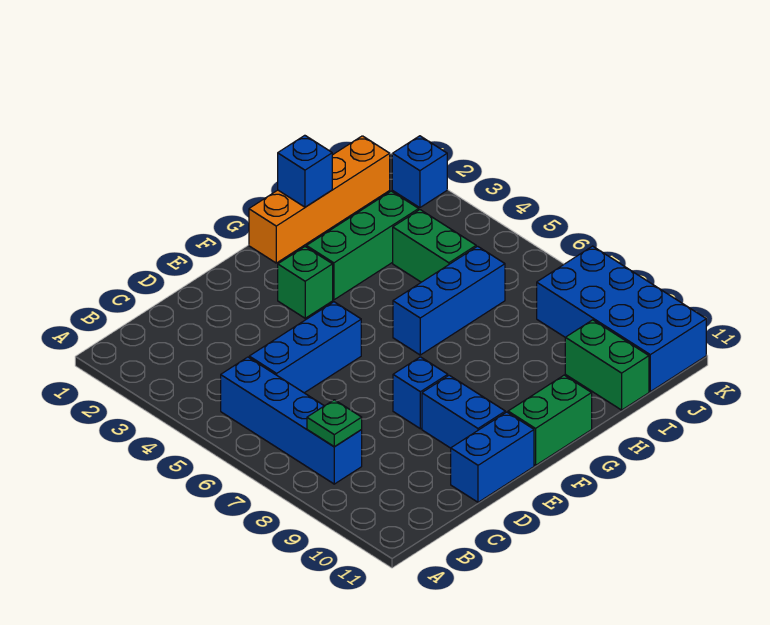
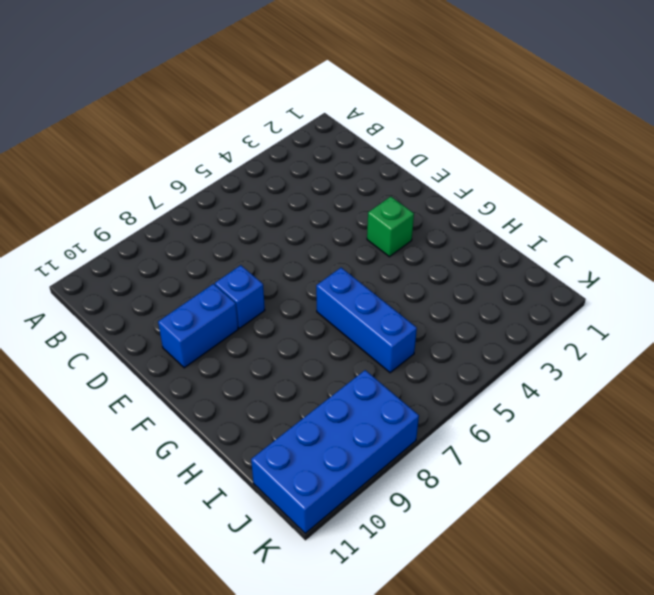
none -> blue 1x4 brick [221,357,362,484]
none -> blue 1x3 brick [249,302,361,393]
none -> blue 1x2 brick [451,412,534,502]

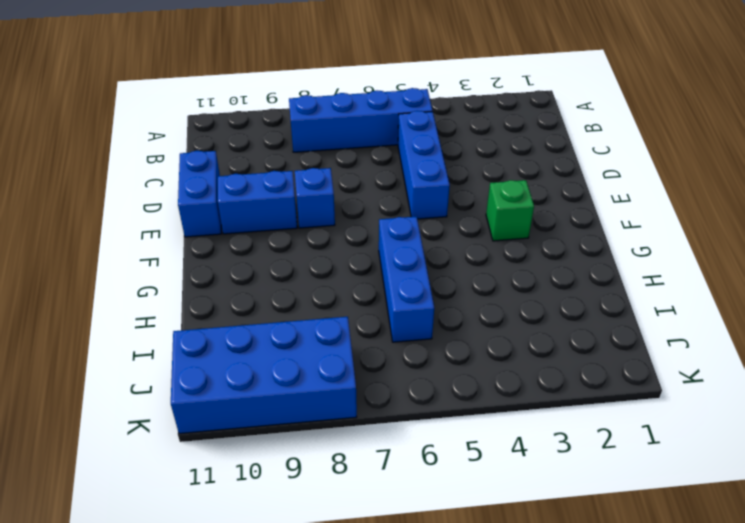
none -> green 1x2 brick [508,375,592,465]
none -> orange 1x4 brick [249,136,390,263]
none -> green 1x3 brick [306,191,419,300]

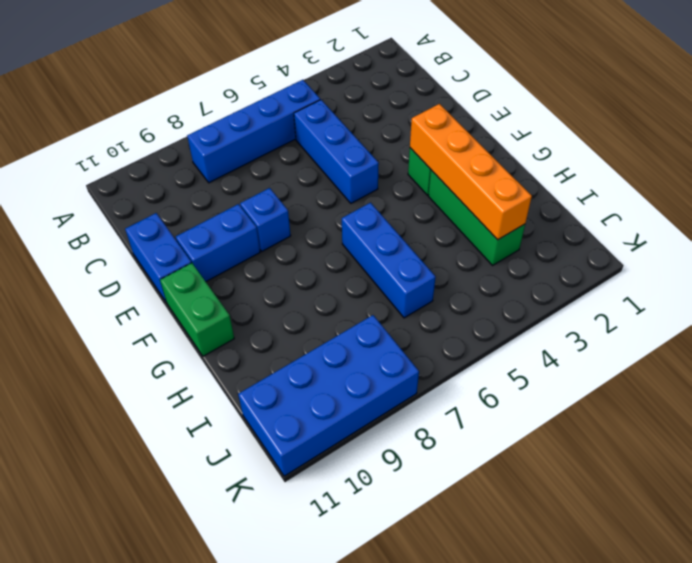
orange 1x4 brick [410,104,532,240] -> orange 1x4 brick moved to [249,136,390,263]
none -> green 1x2 brick [393,210,476,282]
none -> green 1x2 brick [565,320,649,410]
none -> blue 1x1 brick [392,136,447,208]

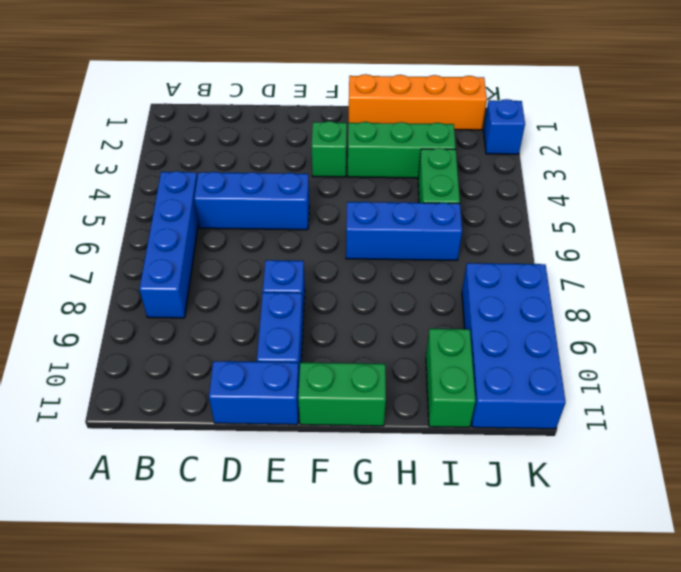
none -> green 1x1 plate [307,400,362,447]
none -> blue 1x1 brick [278,135,332,207]

